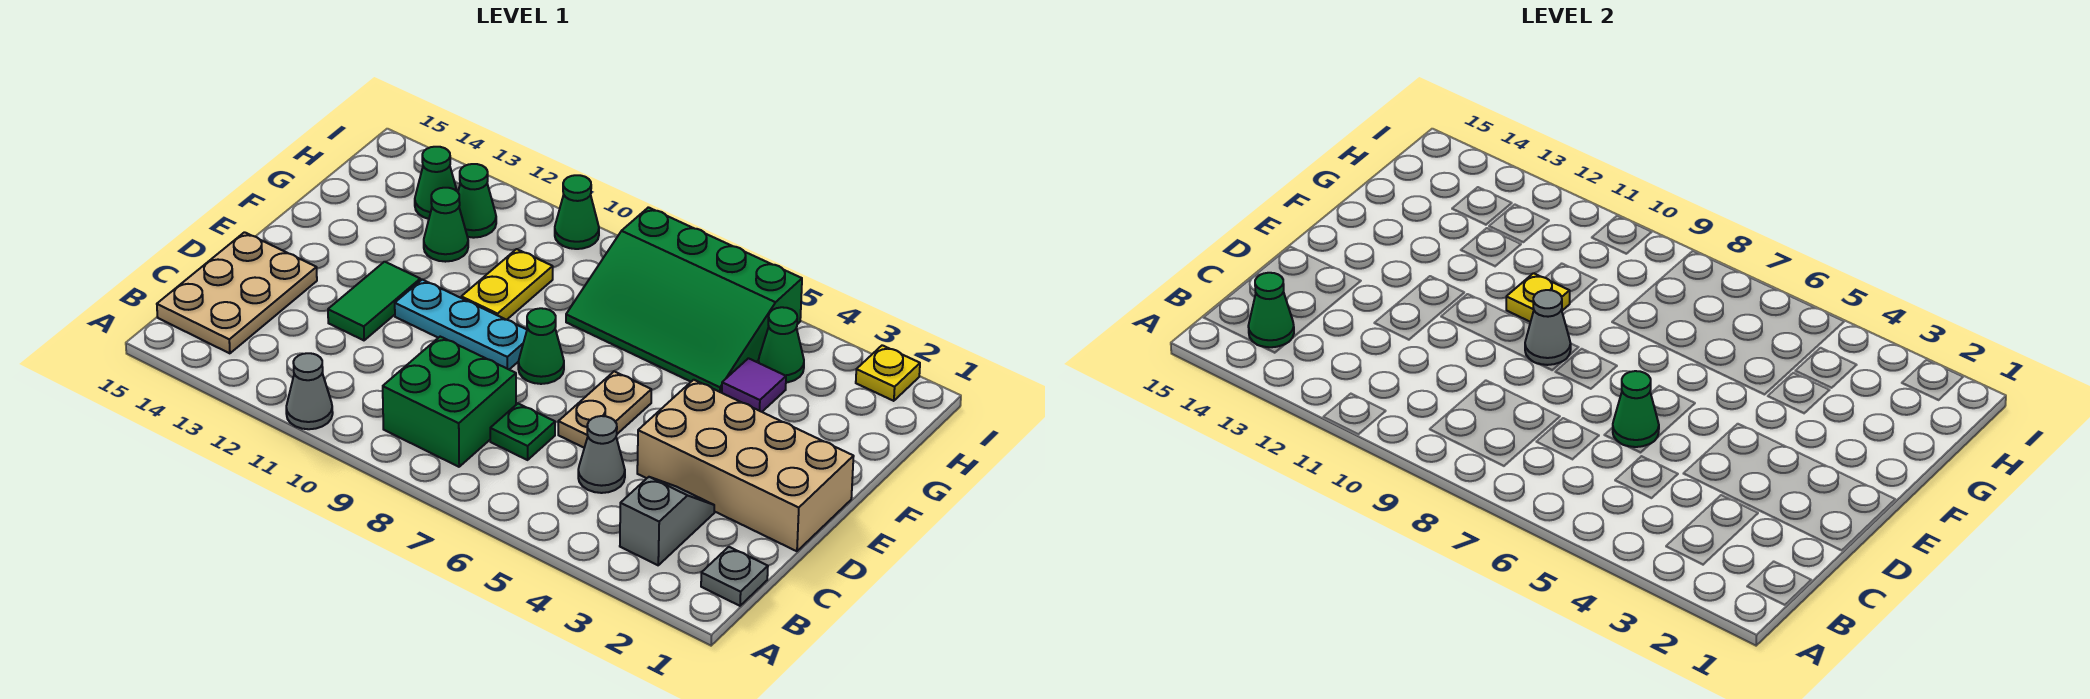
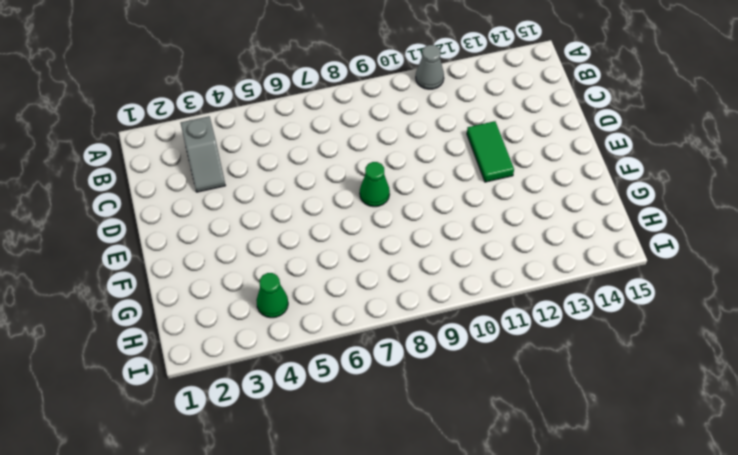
none -> grey 1x1 plate [701,547,768,606]
none -> green 2x2 brick [383,337,516,467]
none -> tan 2x3 plate [157,232,317,353]

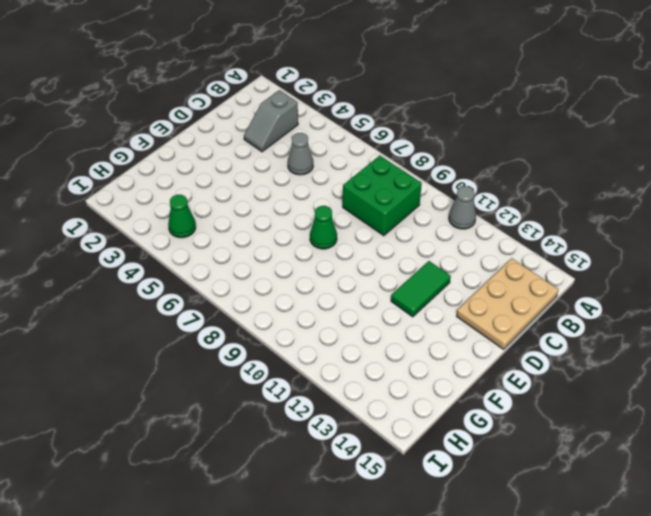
none -> grey 1x1 plate [701,547,768,606]
none -> green 1x1 plate [490,404,555,460]
none -> tan 2x4 brick [637,380,854,551]

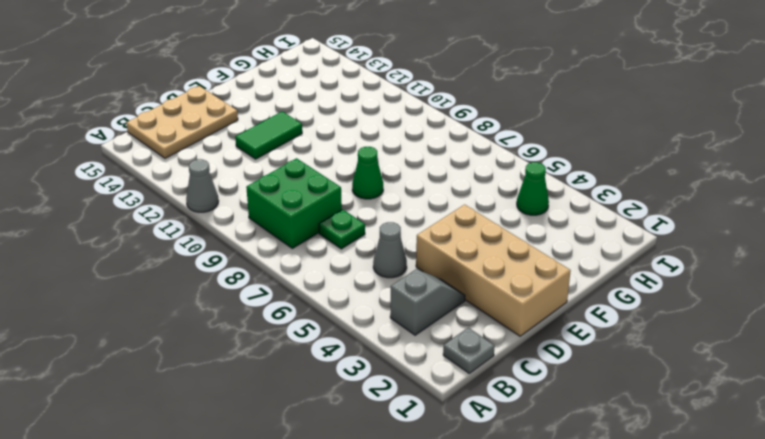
none -> tan 1x2 plate [558,371,651,448]
none -> cyan 1x3 plate [395,280,527,369]
none -> yellow 1x2 plate [461,249,553,320]

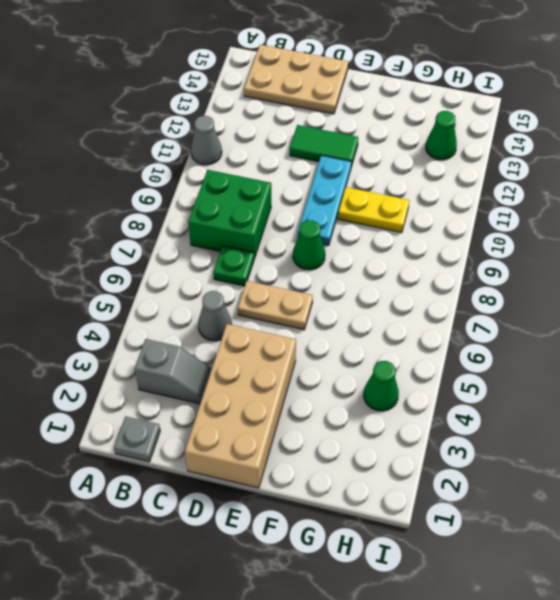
none -> purple 1x1 tile [722,358,786,412]
none -> green 3x4 slope [566,207,802,393]
none -> green 1x1 cone [424,188,468,262]

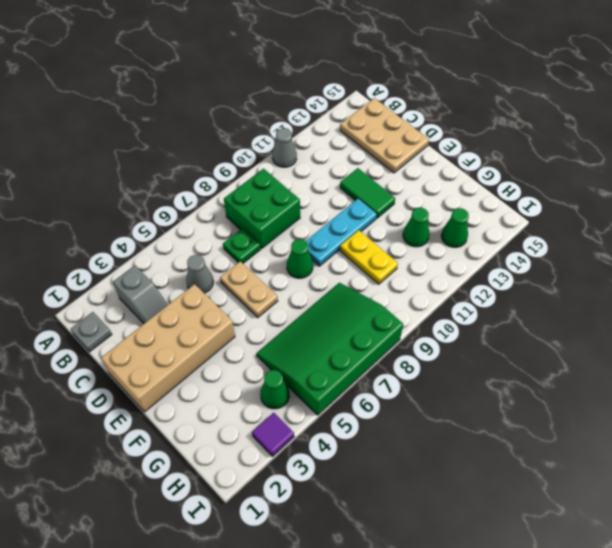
purple 1x1 tile [252,413,294,457] -> purple 1x1 tile moved to [722,358,786,412]
none -> green 1x1 cone [458,164,496,238]
none -> yellow 1x1 plate [856,345,920,401]
none -> green 1x1 cone [555,175,599,249]

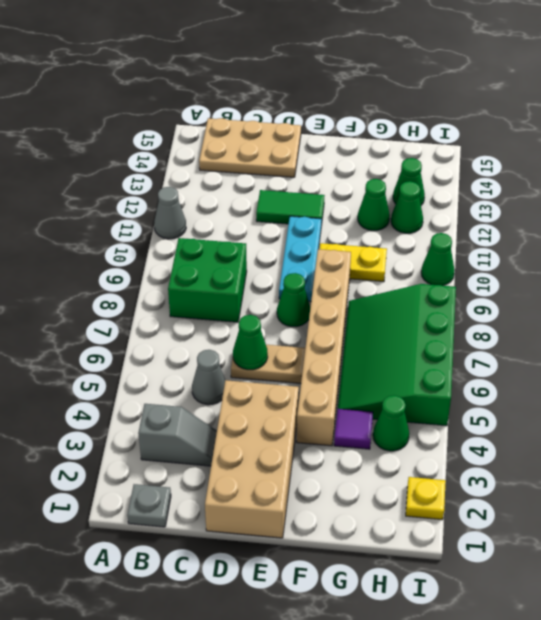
tan 1x6 brick [297,249,351,446] -> none
none -> green 1x1 plate [490,404,555,460]
none -> green 1x1 cone [1248,273,1294,347]
none -> grey 1x1 cone [1525,290,1571,365]

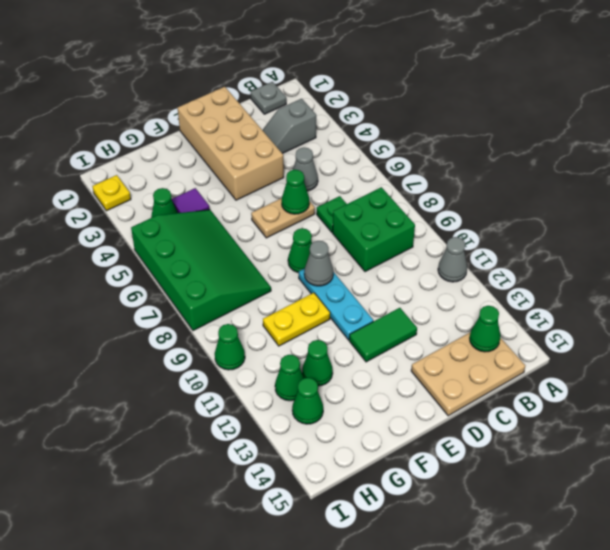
none -> yellow 1x1 plate [1506,273,1570,322]

